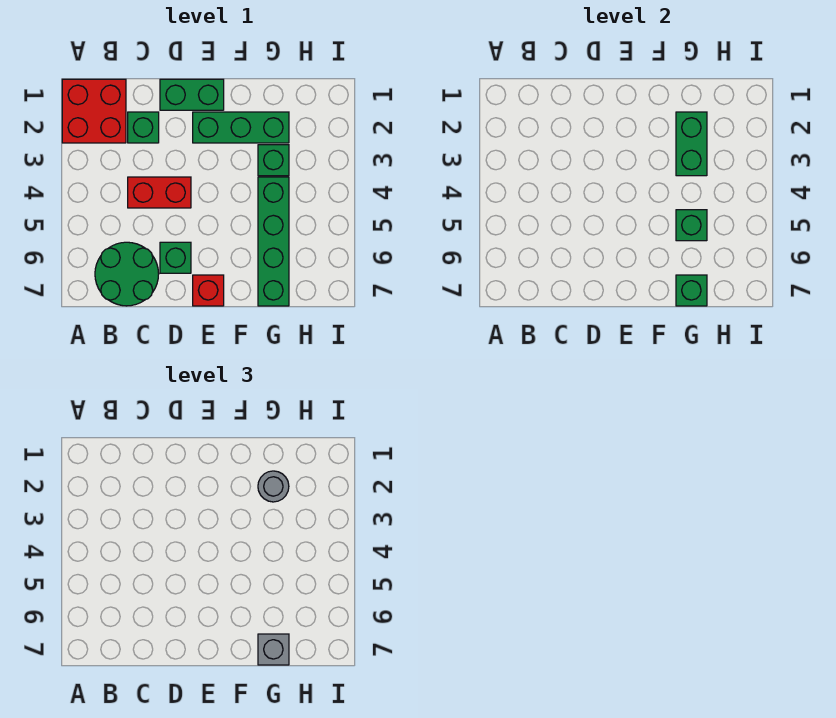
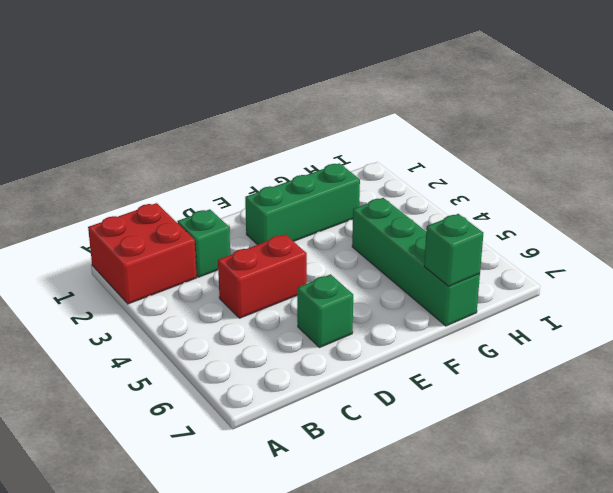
none -> green 2x2 round brick [95,242,159,306]
none -> green 1x2 brick [160,79,224,110]
none -> red 1x1 brick [193,275,224,306]

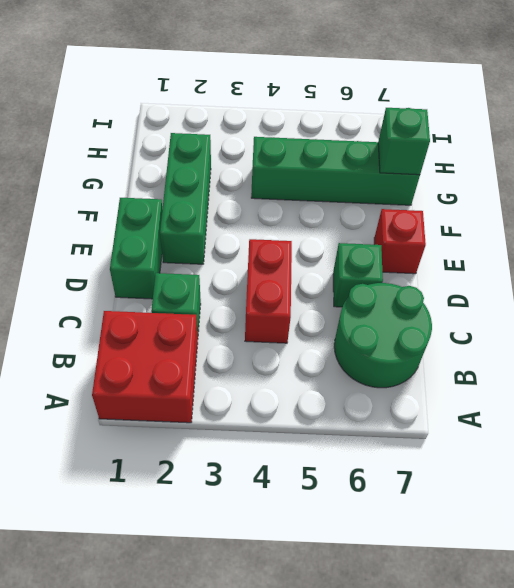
none -> green 1x1 brick [258,145,289,176]
none -> green 1x2 brick [676,112,707,176]
none -> green 1x1 brick [676,210,707,241]

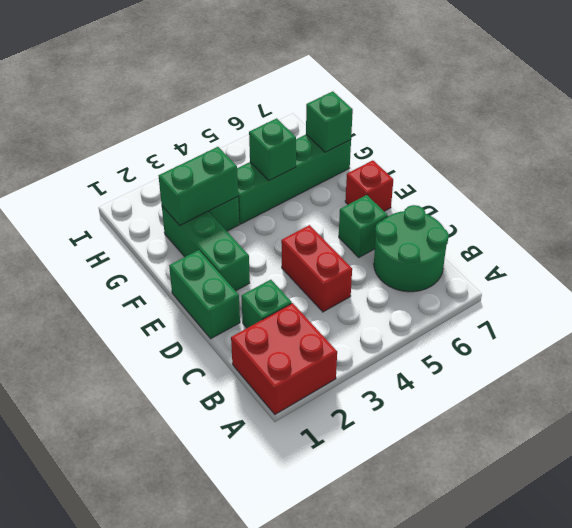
none -> grey 1x1 round brick [258,471,289,502]
none -> grey 1x1 brick [258,634,289,665]

